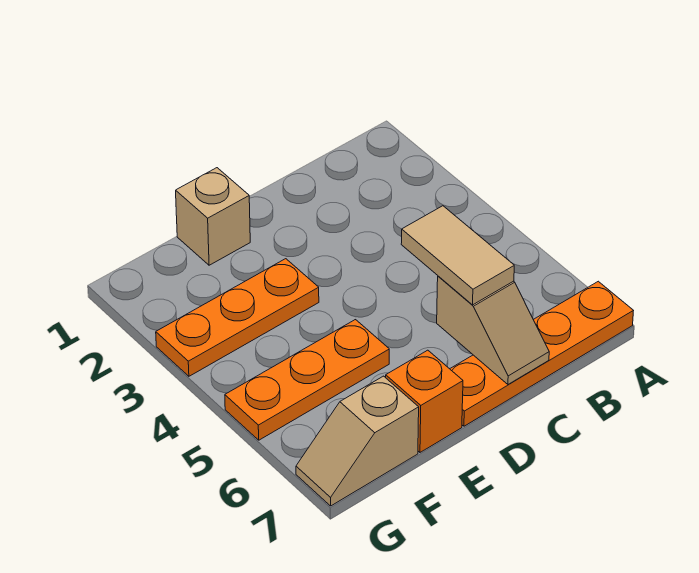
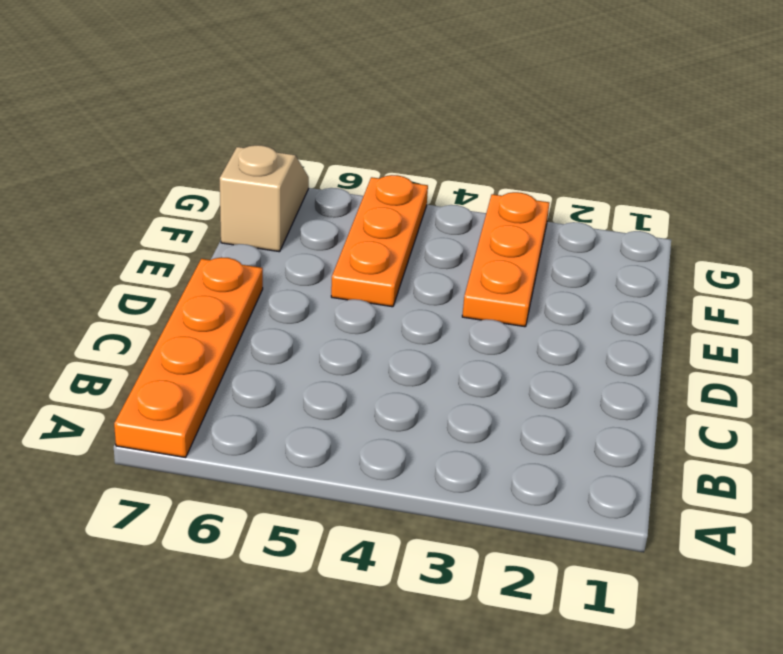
none -> tan 1x1 brick [176,168,250,265]
none -> orange 1x1 brick [386,350,463,452]

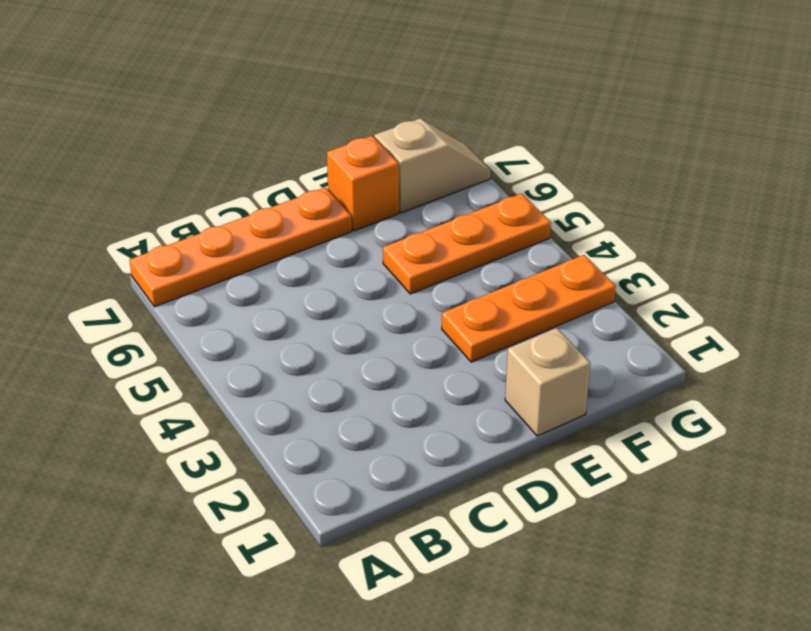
none -> tan 1x2 slope [437,276,549,384]
none -> tan 1x2 tile [401,206,514,305]

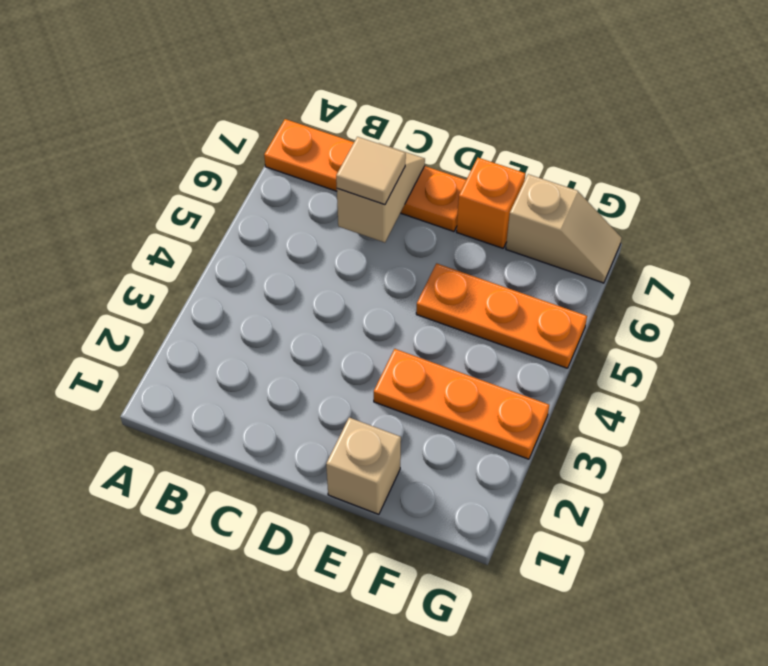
tan 1x1 tile [336,137,406,205] -> tan 1x2 tile [401,206,514,305]

